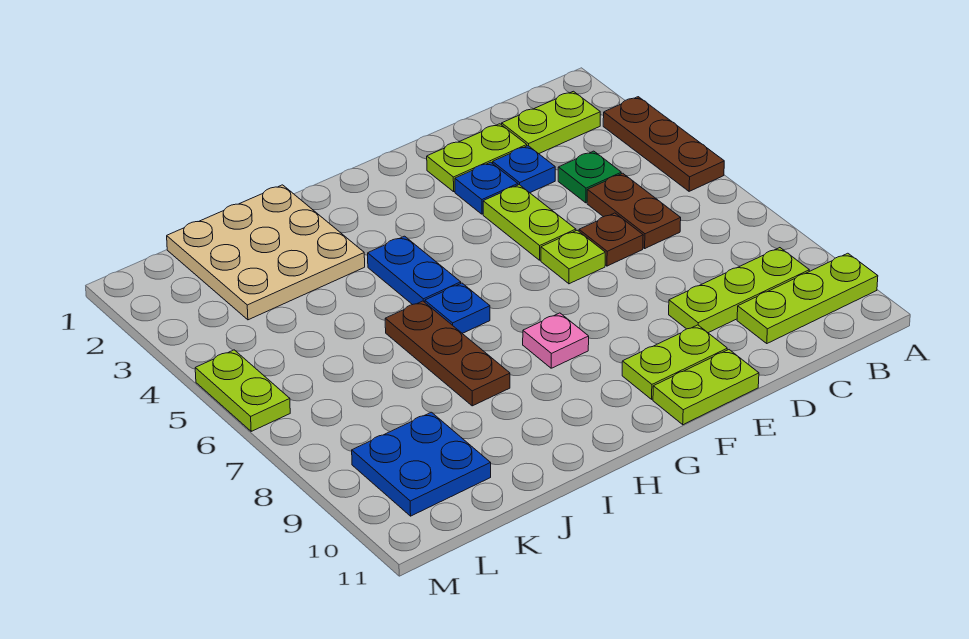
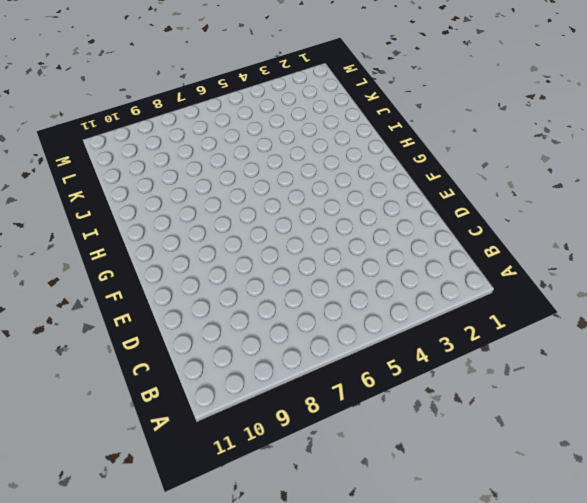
none -> brown 1x3 plate [603,97,724,191]
none -> lime 1x3 plate [737,253,878,343]
none -> lime 1x2 plate [502,91,600,154]

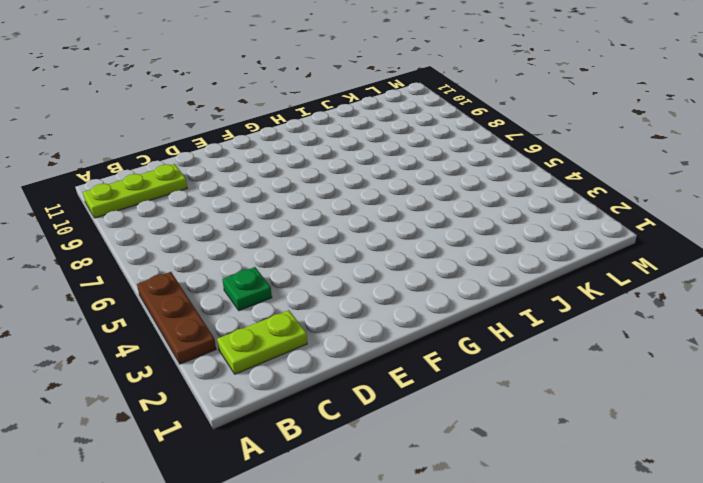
none -> lime 1x3 plate [669,248,809,333]
none -> brown 1x2 plate [587,173,681,248]
none -> lime 1x2 plate [427,124,527,192]

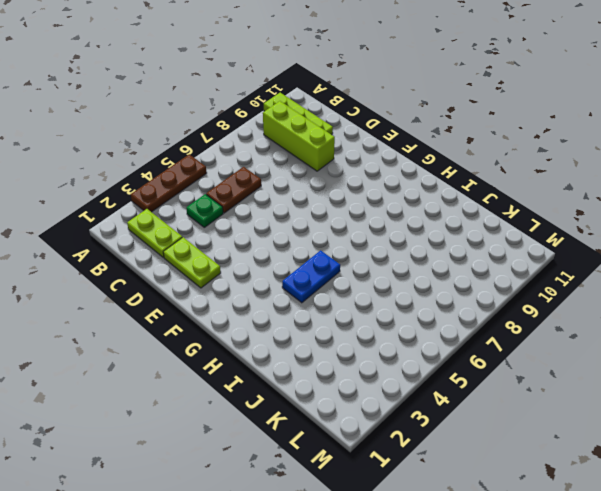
lime 1x3 brick [263,101,335,171] -> lime 1x3 plate [669,248,809,333]
none -> blue 1x1 plate [493,146,555,193]
none -> brown 1x1 plate [579,213,643,266]
none -> blue 1x1 plate [455,162,518,214]

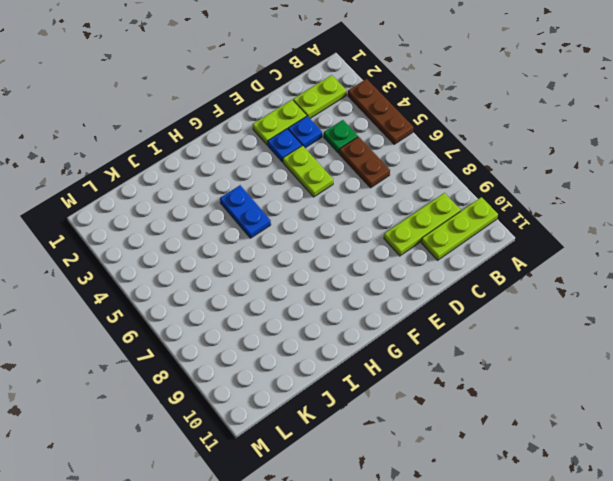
none -> brown 1x1 plate [579,213,643,266]
none -> lime 1x1 plate [541,230,605,284]
none -> lime 1x2 plate [622,325,727,399]

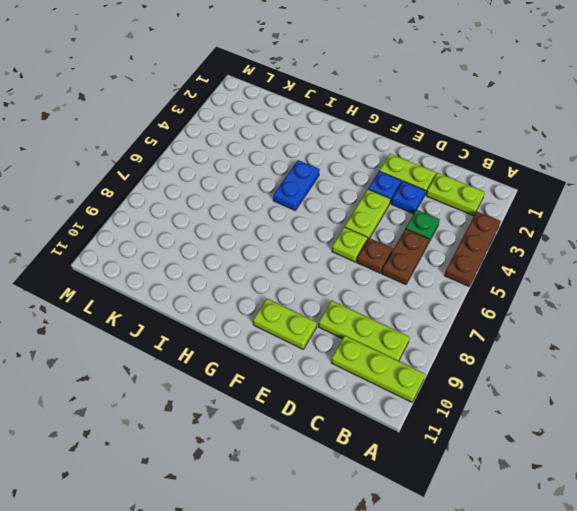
none -> lime 1x2 plate [653,350,759,425]
none -> pink 1x1 plate [523,313,589,368]
none -> blue 1x1 plate [425,283,490,333]

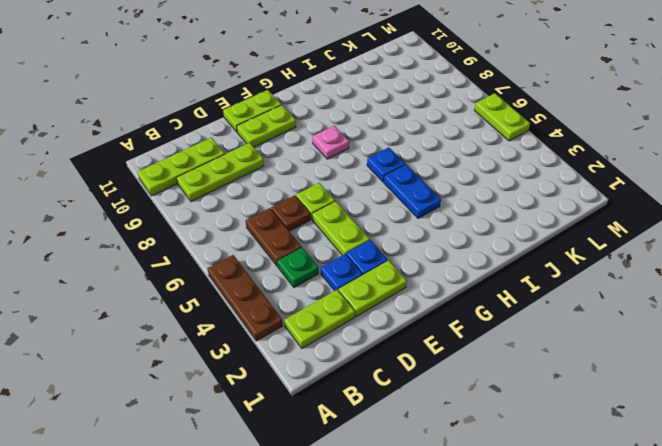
none -> tan 3x3 plate [167,185,365,320]
none -> brown 1x3 plate [385,301,510,406]
none -> blue 2x2 plate [352,412,491,516]

